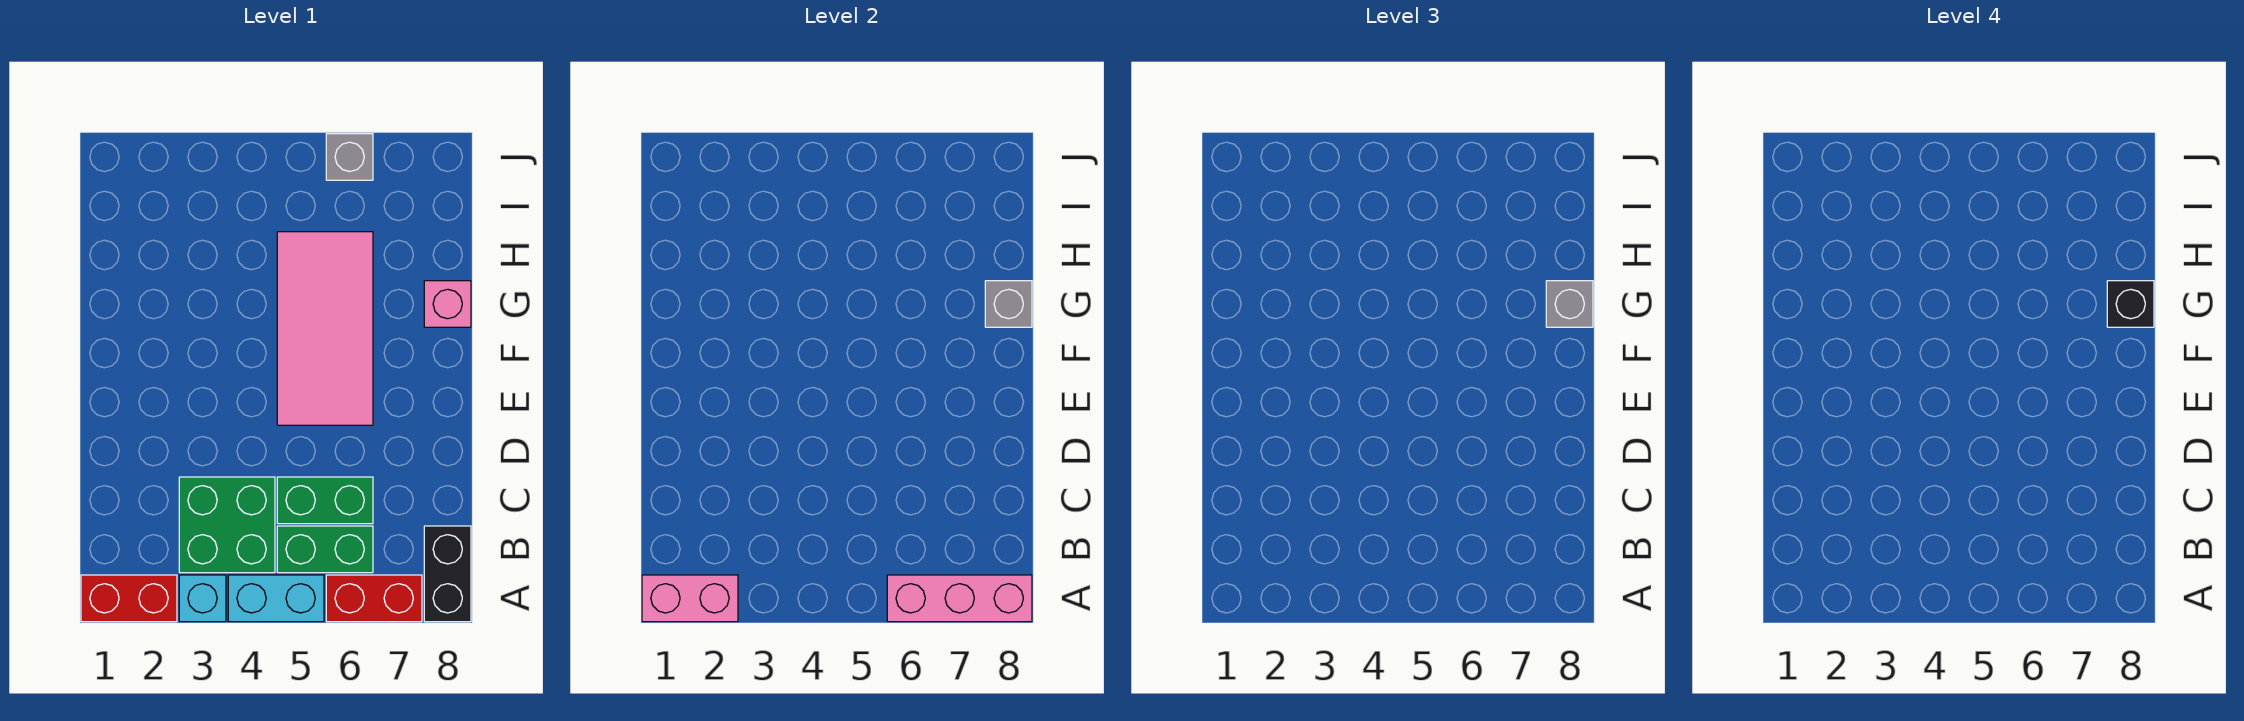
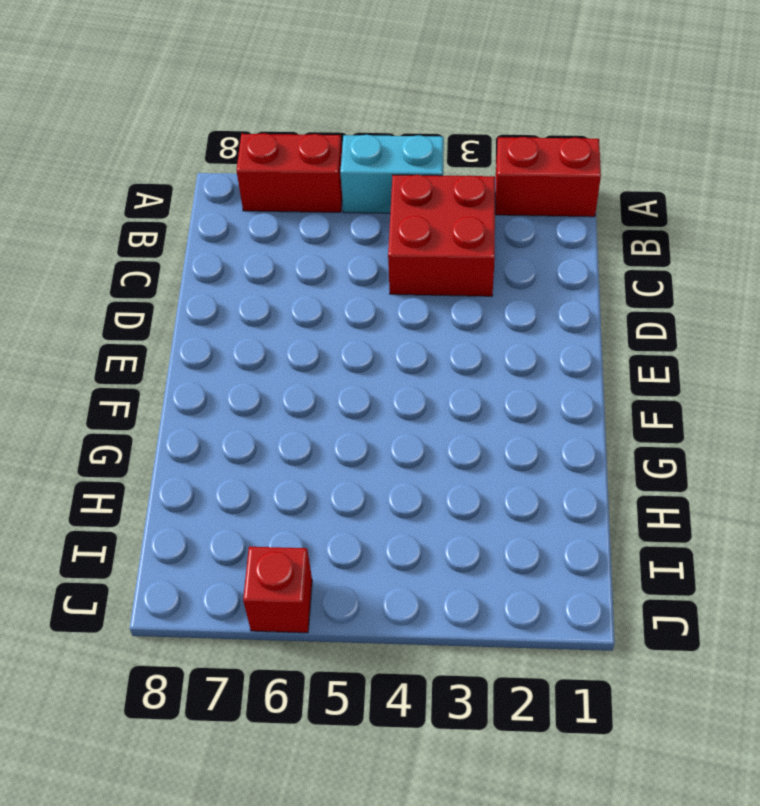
red 2x2 brick [388,175,495,296] -> green 2x2 brick [179,477,275,573]
red 1x1 brick [243,547,312,633] -> grey 1x1 brick [326,134,373,180]
none -> cyan 1x1 brick [179,575,226,622]
none -> black 1x2 brick [424,526,471,622]
none -> green 1x2 brick [277,526,373,573]

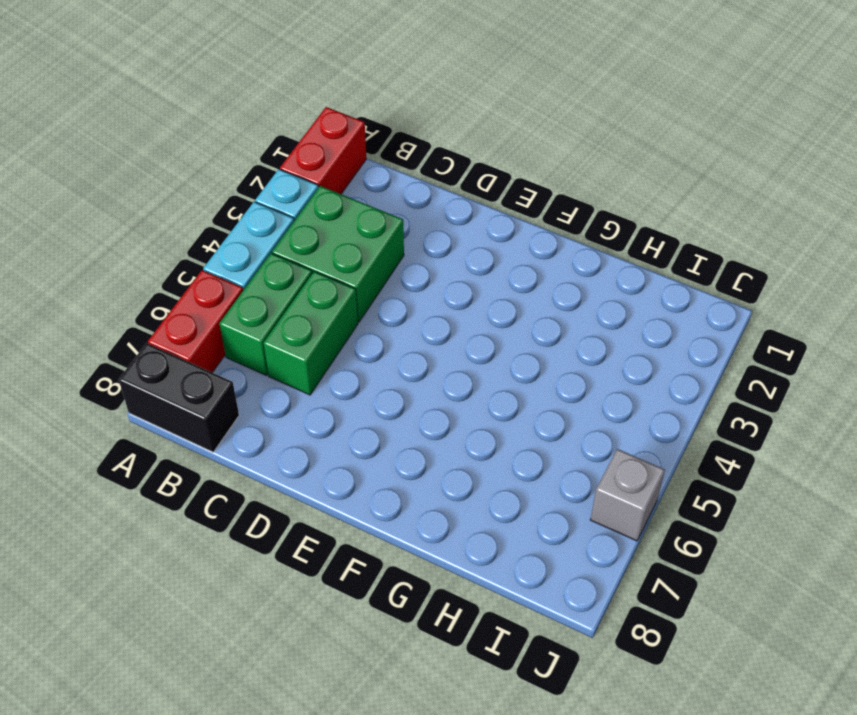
none -> pink 2x4 tile [277,232,373,425]
none -> pink 1x1 brick [424,281,471,327]
none -> pink 1x2 brick [642,575,738,622]

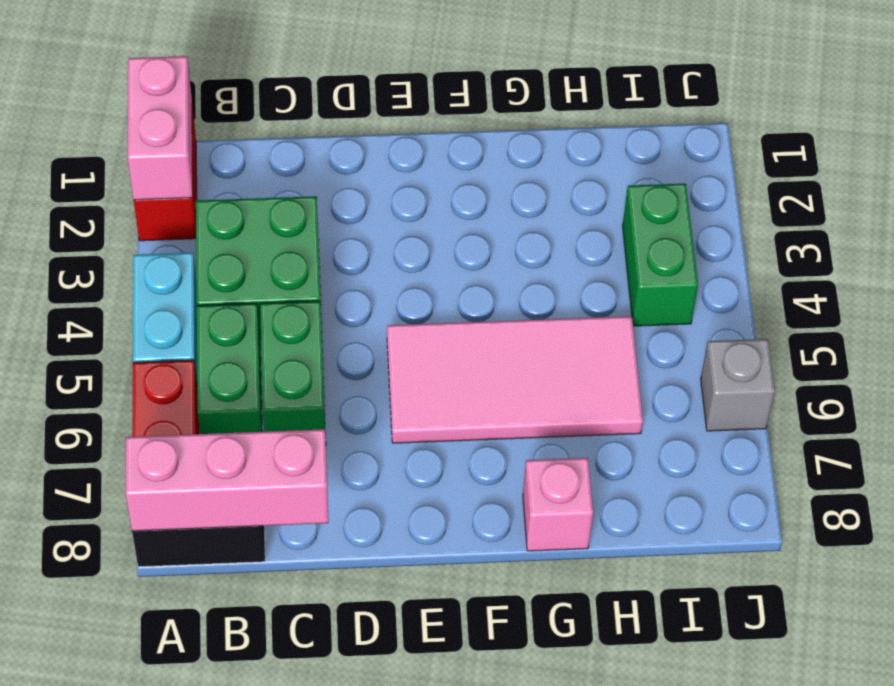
pink 1x3 brick [126,429,329,531] -> pink 1x3 brick turned to [887,575,1032,622]
green 1x2 brick [623,184,698,326] -> none
none -> cyan 1x1 brick [179,575,226,622]
none -> grey 1x1 brick [985,281,1032,327]
none -> grey 1x1 brick [1546,281,1593,327]

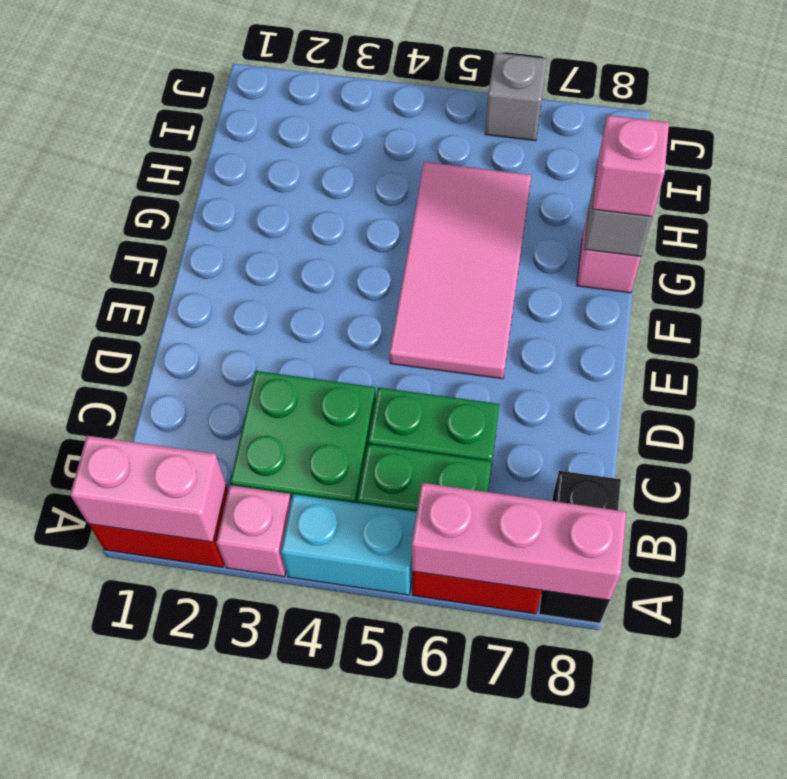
pink 1x1 brick [216,485,292,577] -> cyan 1x1 brick [179,575,226,622]
pink 1x1 brick [593,115,669,217] -> grey 1x1 brick [1546,281,1593,327]
none -> black 1x1 brick [2107,281,2154,327]

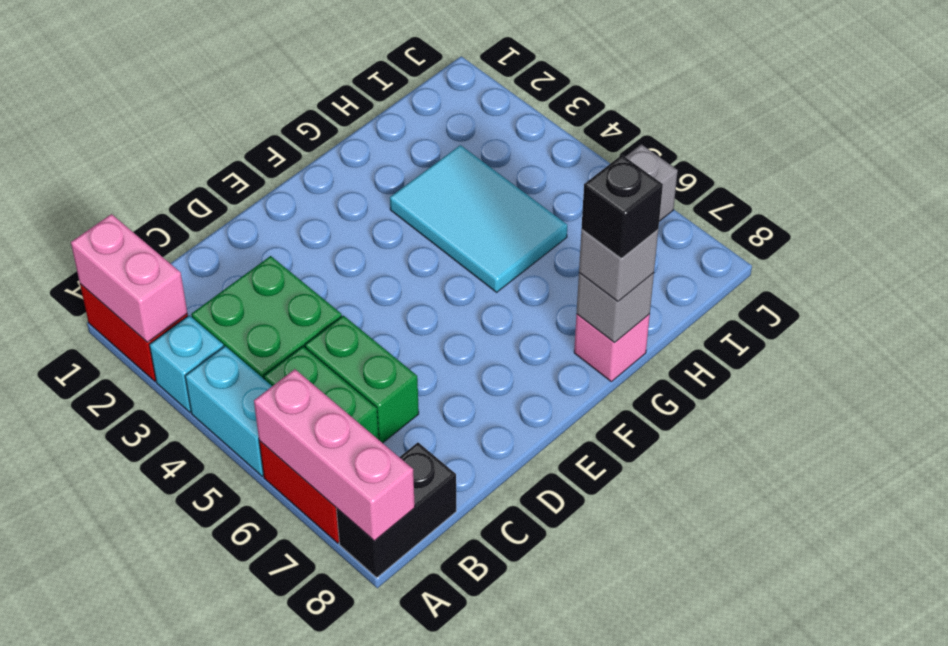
cyan 2x3 tile [390,145,567,292] -> pink 2x4 tile [277,232,373,425]

